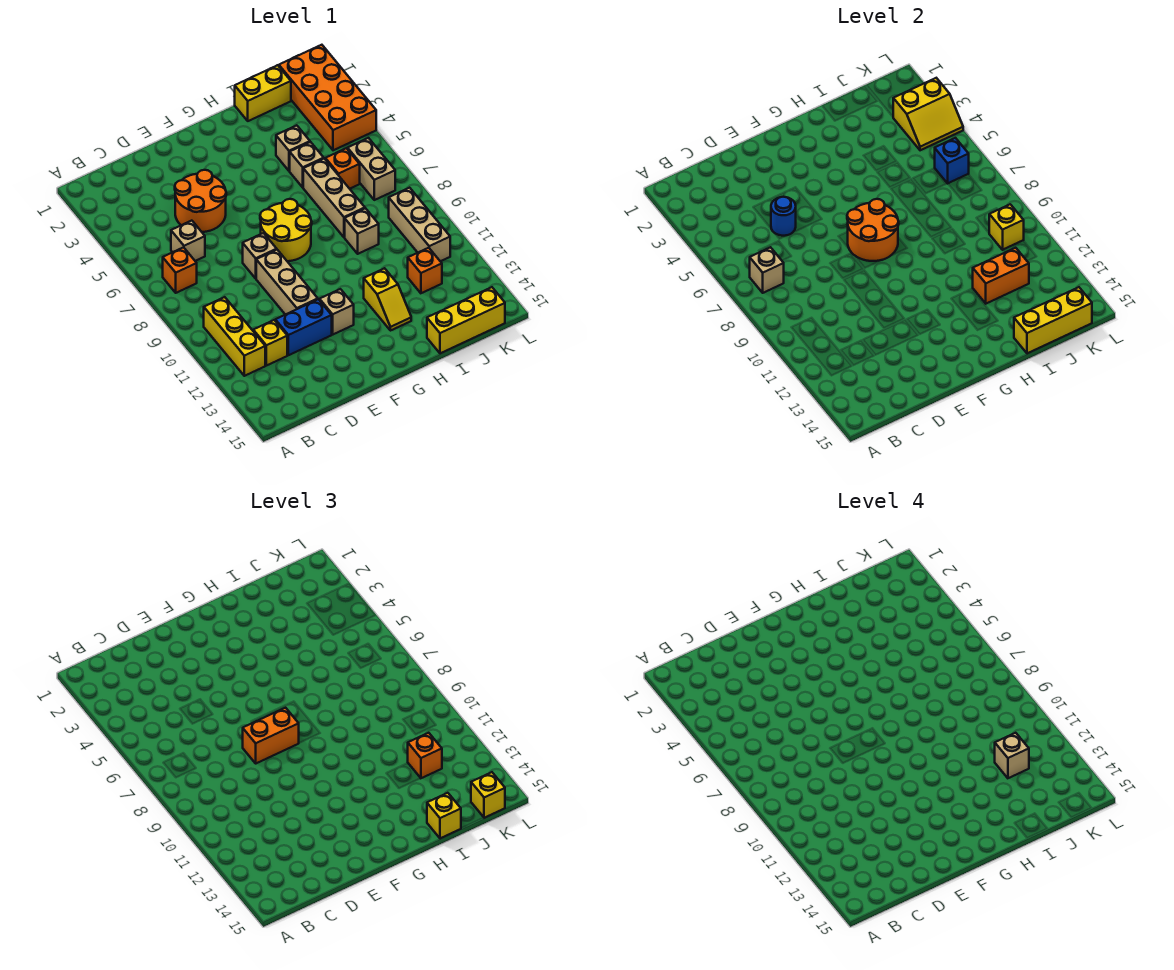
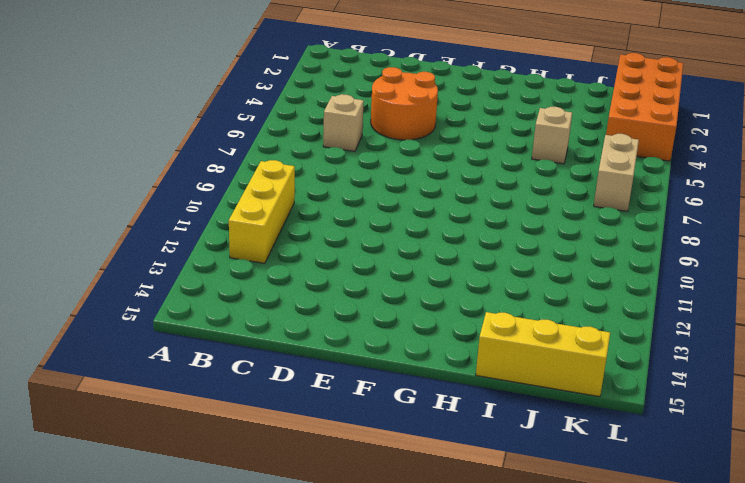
none -> orange 1x1 brick [163,247,197,293]
none -> yellow 1x1 brick [253,320,287,366]
none -> blue 1x2 brick [275,299,332,355]
none -> tan 1x1 brick [243,233,277,278]

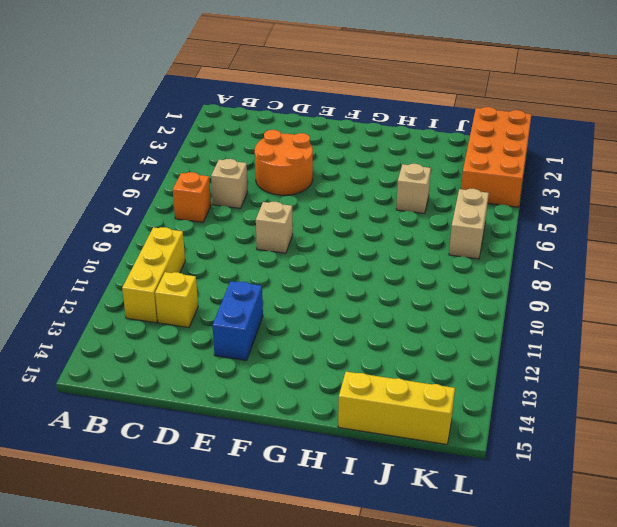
blue 1x2 brick [213,281,263,360] -> blue 1x2 brick turned to [275,299,332,355]
none -> tan 1x3 brick [256,250,318,315]
none -> yellow 2x2 round brick [260,199,312,261]
none -> tan 1x1 brick [320,289,354,334]
none -> yellow 1x2 slope [364,268,411,331]

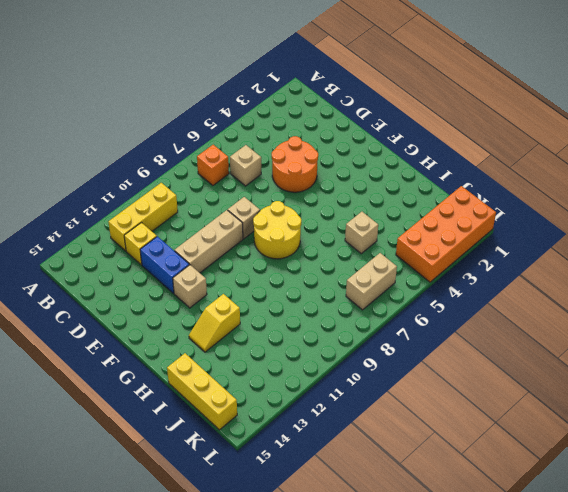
none -> yellow 1x2 brick [235,65,291,121]
none -> tan 1x1 brick [276,125,310,171]
none -> tan 1x3 brick [303,159,365,237]
none -> tan 1x1 brick [345,208,379,254]

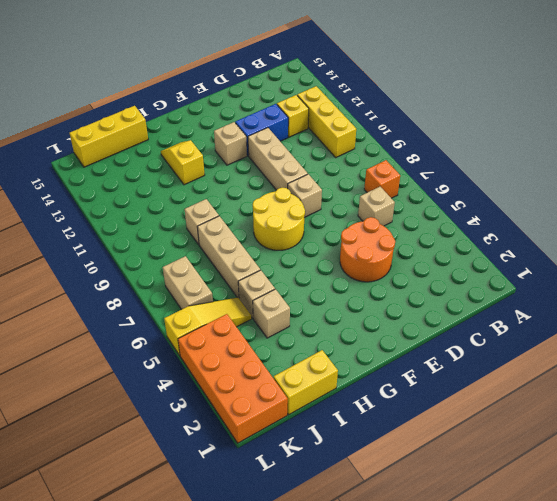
yellow 1x3 slope [164,298,252,355] -> none
none -> orange 1x1 brick [325,148,360,189]
none -> orange 1x1 brick [408,248,442,293]
none -> tan 1x3 brick [389,188,450,261]
none -> tan 1x1 brick [750,247,784,293]

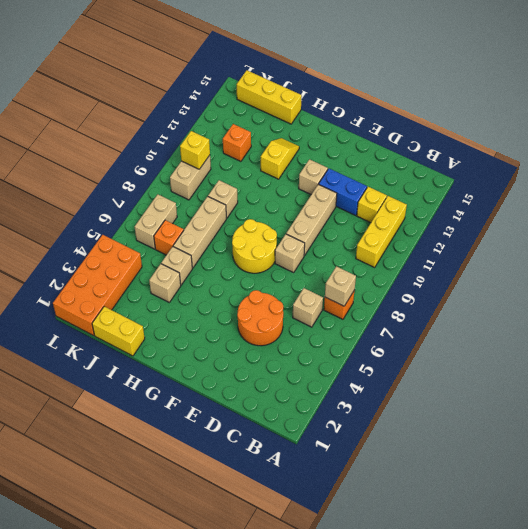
tan 1x2 brick [170,155,211,200] -> tan 1x3 brick [389,188,450,261]
none -> blue 1x1 round brick [771,197,796,236]
none -> orange 2x2 round brick [847,199,899,261]
none -> orange 1x2 brick [973,248,1029,304]
none -> yellow 1x3 brick [1014,287,1092,353]

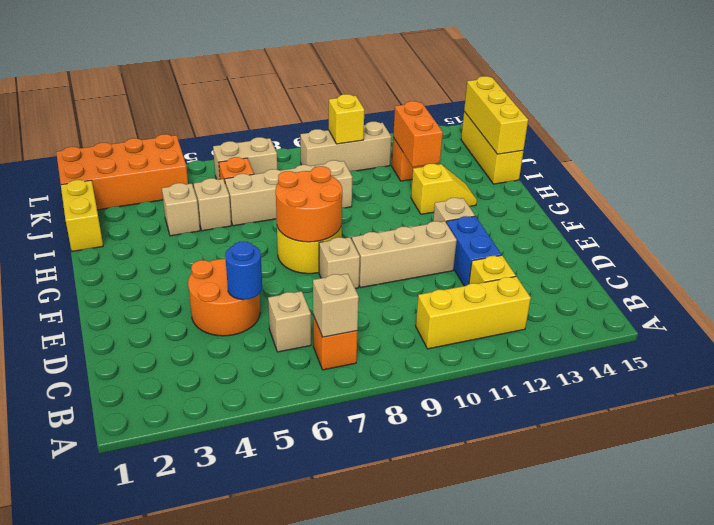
none -> yellow 2x2 slope [893,78,963,150]
none -> blue 1x1 brick [935,138,969,183]
none -> orange 1x2 brick [243,708,299,763]
none -> yellow 1x1 brick [427,793,461,838]

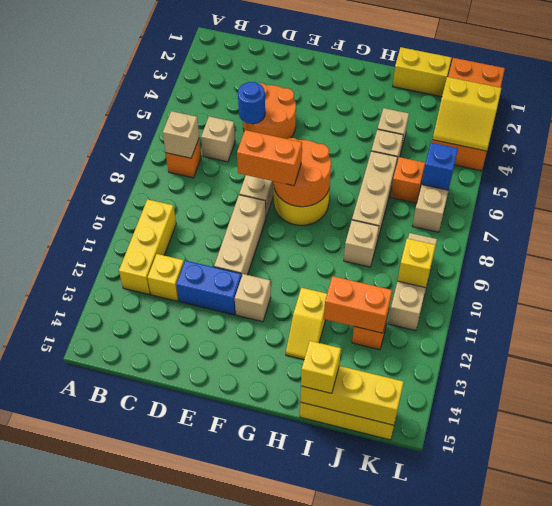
none -> orange 1x1 brick [408,733,442,778]
none -> yellow 1x1 brick [471,772,505,818]
none -> tan 1x1 brick [995,733,1029,778]

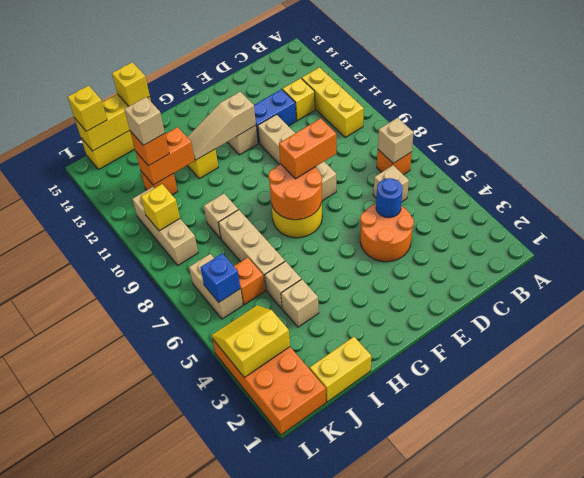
tan 1x3 slope [187,92,256,160] -> none

